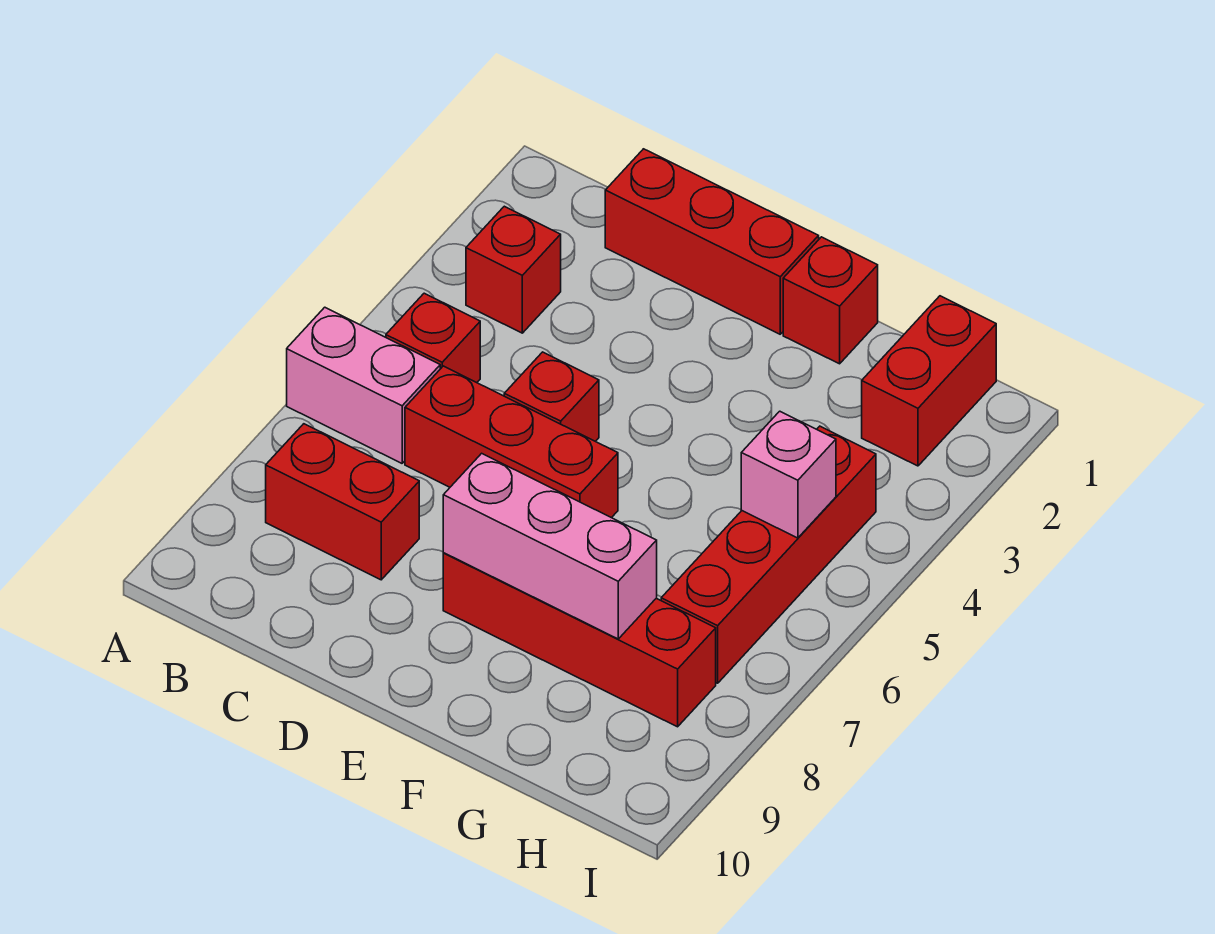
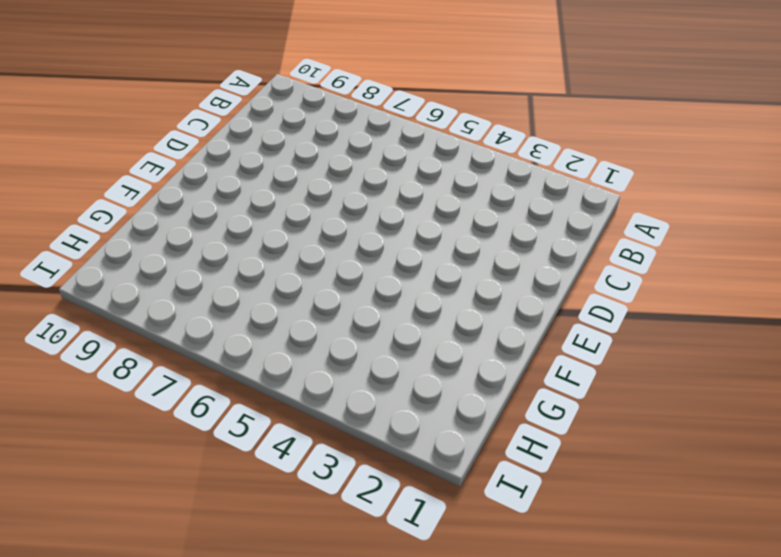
none -> pink 1x2 brick [287,307,440,463]
none -> red 1x1 brick [466,206,561,333]
none -> red 1x1 brick [386,293,480,383]

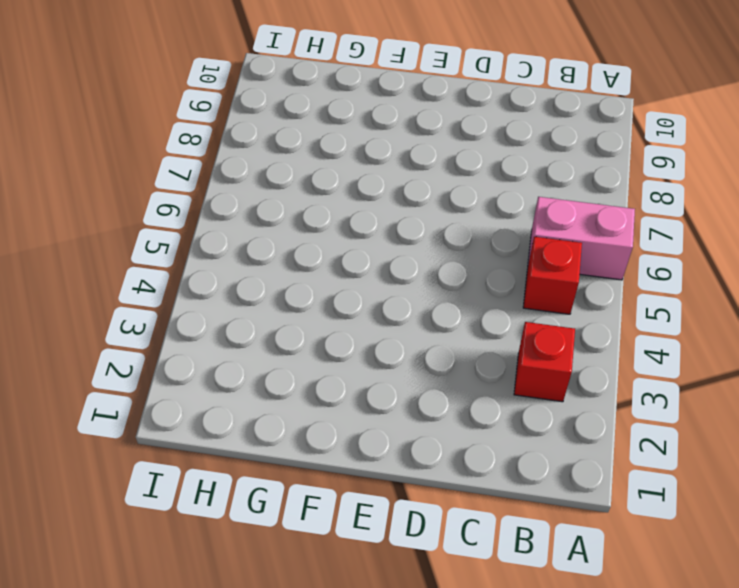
none -> red 1x2 brick [266,424,419,580]
none -> red 1x3 brick [605,149,819,334]
none -> red 1x3 brick [405,366,618,518]

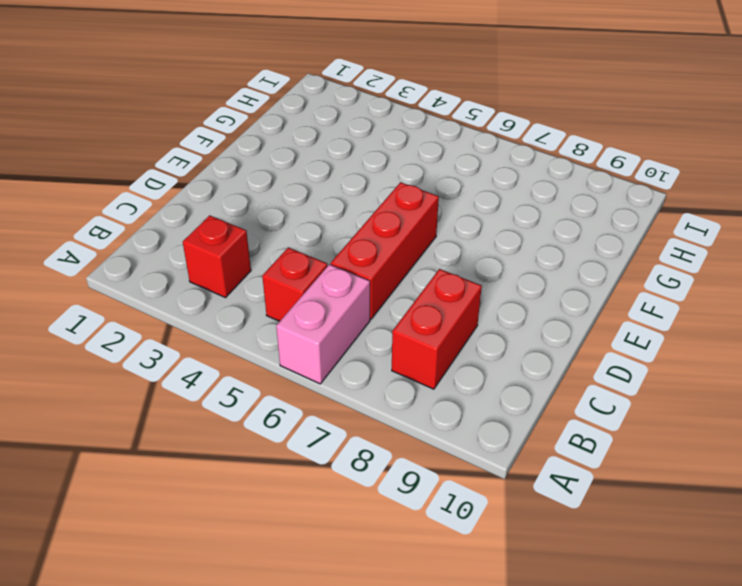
none -> red 1x3 brick [605,149,819,334]
none -> red 1x1 brick [504,352,599,441]
none -> red 1x4 brick [443,553,716,727]

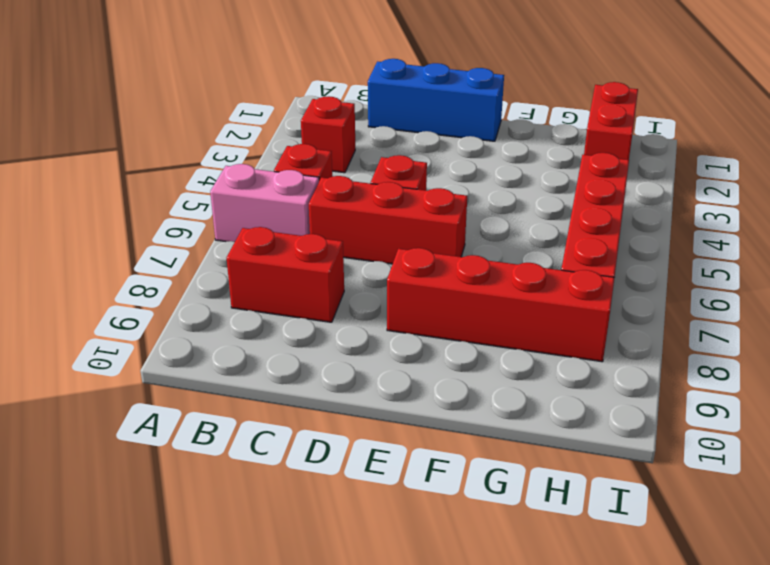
blue 1x3 brick [368,59,504,141] -> red 1x3 brick [605,149,819,334]
none -> red 1x1 brick [783,237,878,364]
none -> pink 1x3 brick [443,453,657,639]
none -> pink 1x1 brick [741,411,836,538]

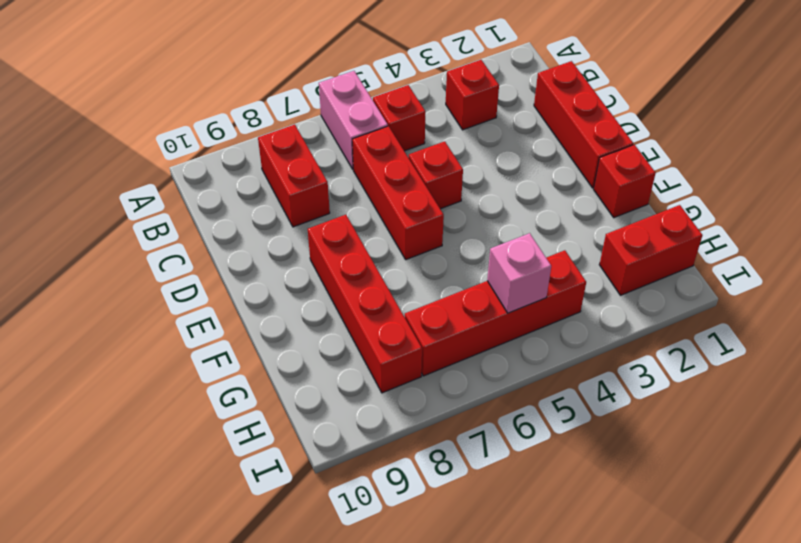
none -> pink 1x3 brick [443,453,657,639]

